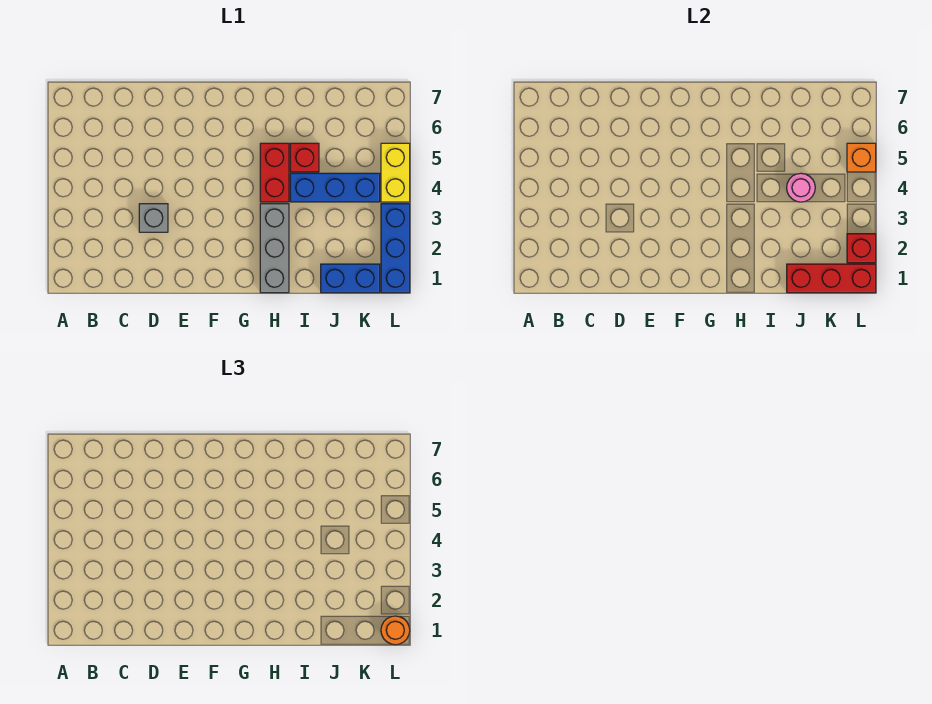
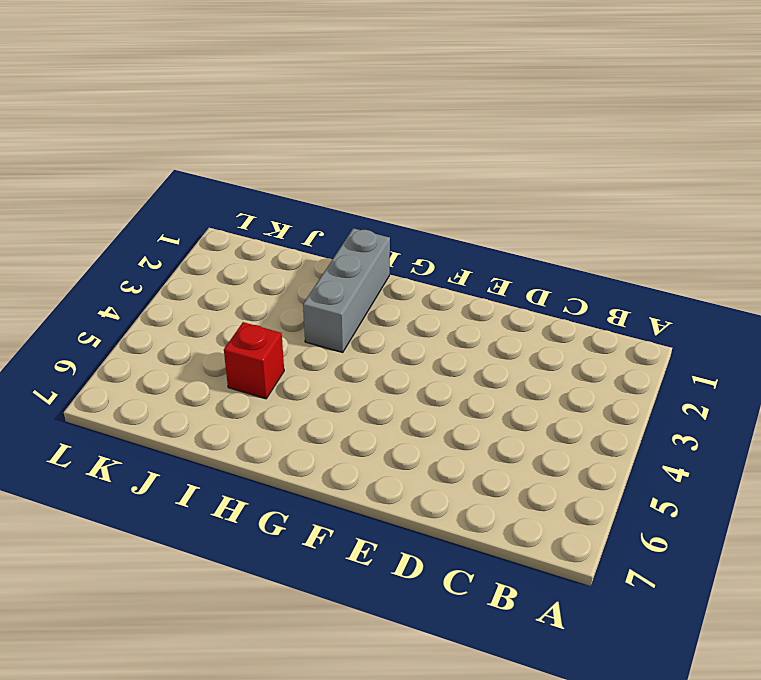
none -> grey 1x1 brick [139,204,168,232]
none -> red 1x2 brick [260,143,289,202]
none -> blue 1x3 brick [290,173,380,202]

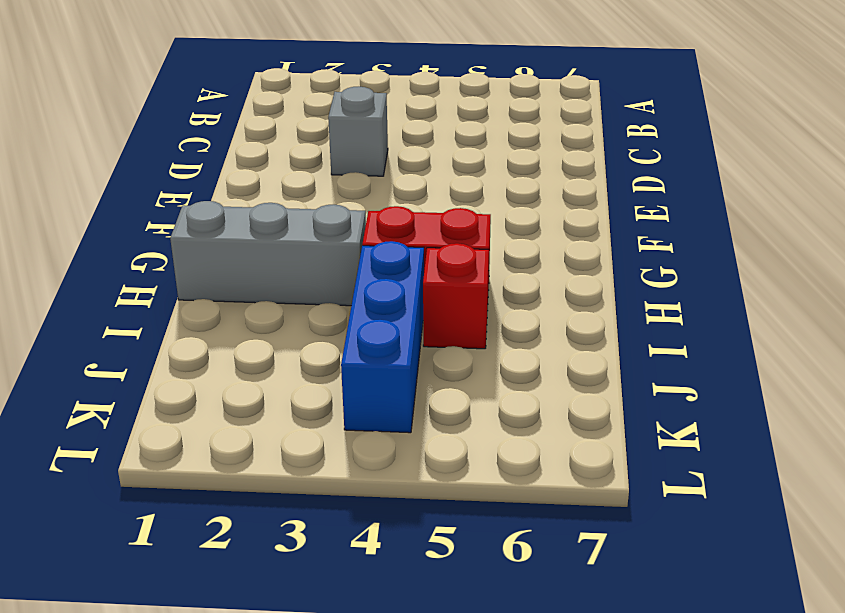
none -> blue 1x2 brick [321,264,380,293]
none -> blue 1x3 brick [381,204,410,293]
none -> yellow 1x2 brick [381,143,410,202]

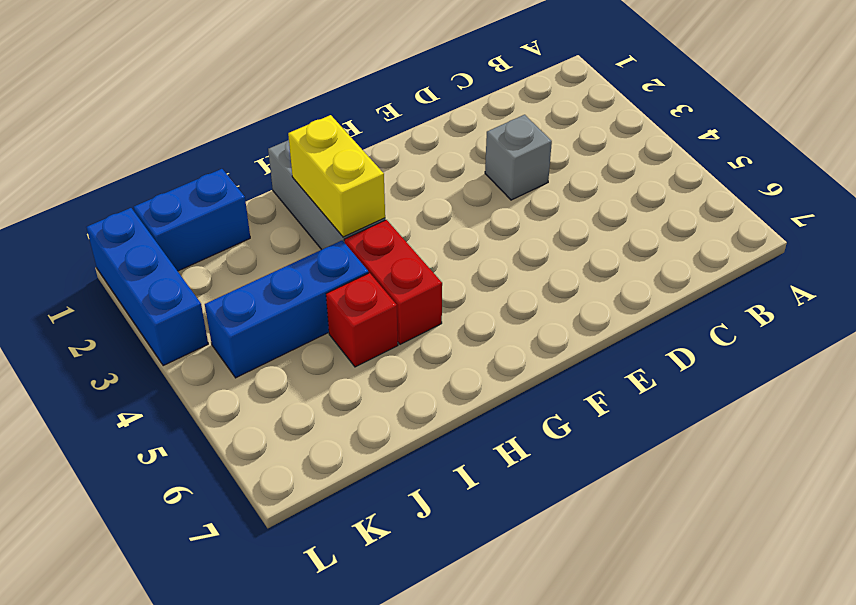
yellow 1x2 brick [288,115,385,237] -> yellow 1x2 brick moved to [381,143,410,202]
none -> red 1x3 brick [787,264,876,293]
none -> pink 1x1 round brick [787,173,815,202]
none -> red 1x1 brick [847,234,876,263]

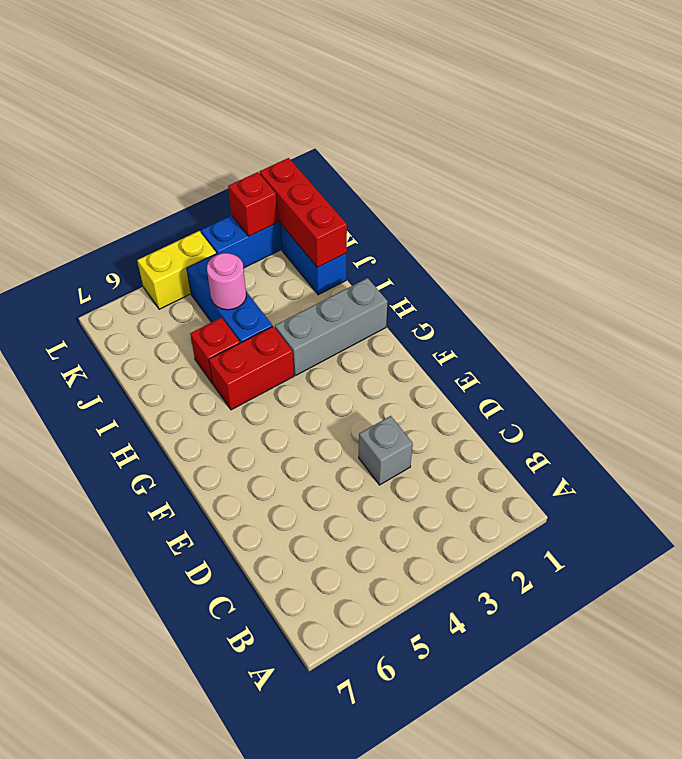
none -> orange 1x1 brick [847,143,876,172]
none -> orange 1x1 round brick [381,616,410,645]

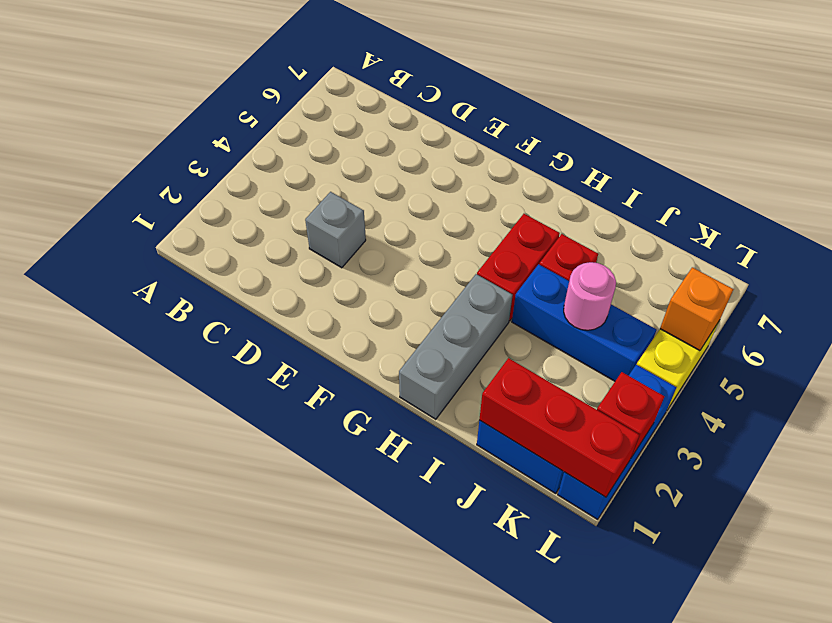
none -> orange 1x1 round brick [381,616,410,645]

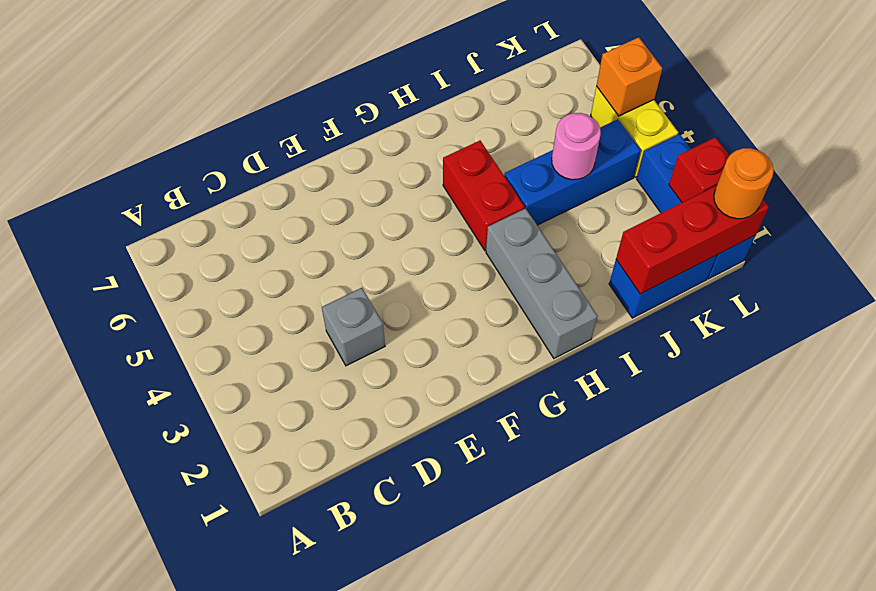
none -> red 1x1 brick [290,143,319,172]

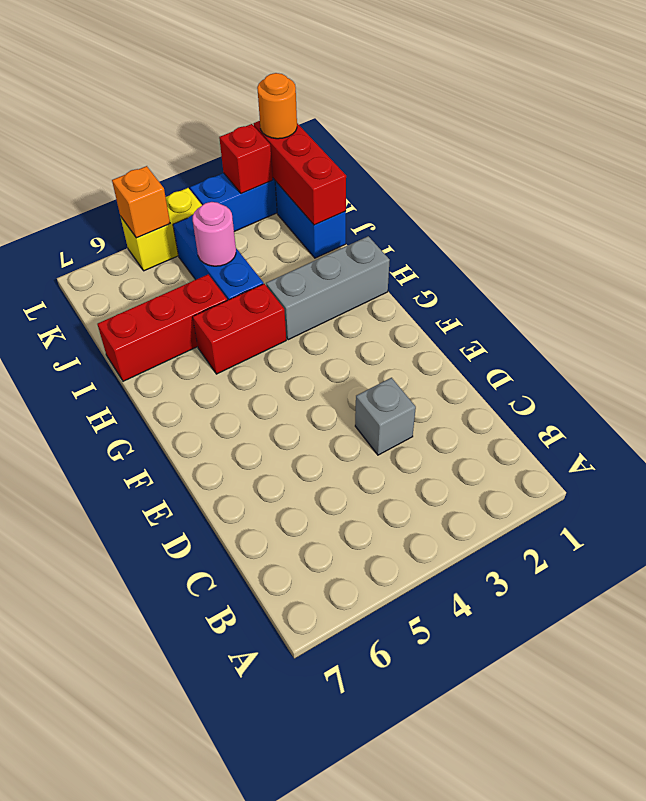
red 1x3 brick [98,274,227,381] -> red 1x1 brick [290,143,319,172]

